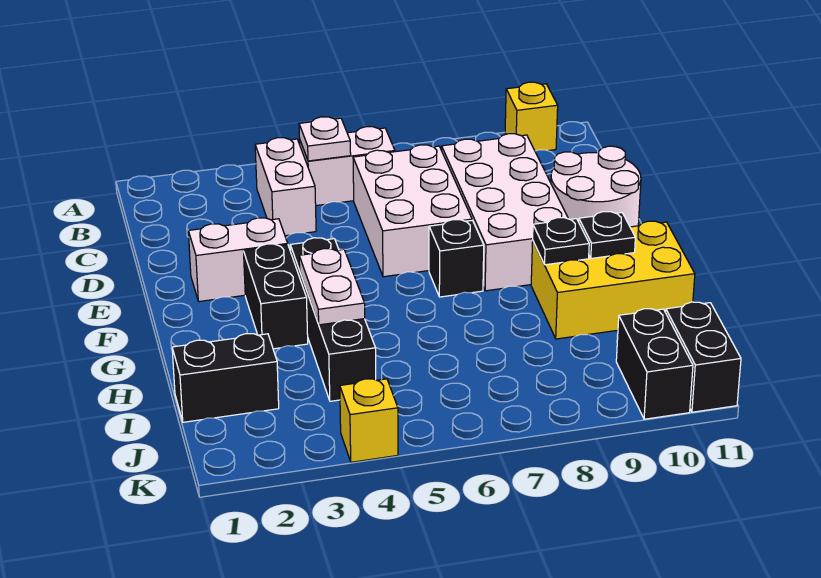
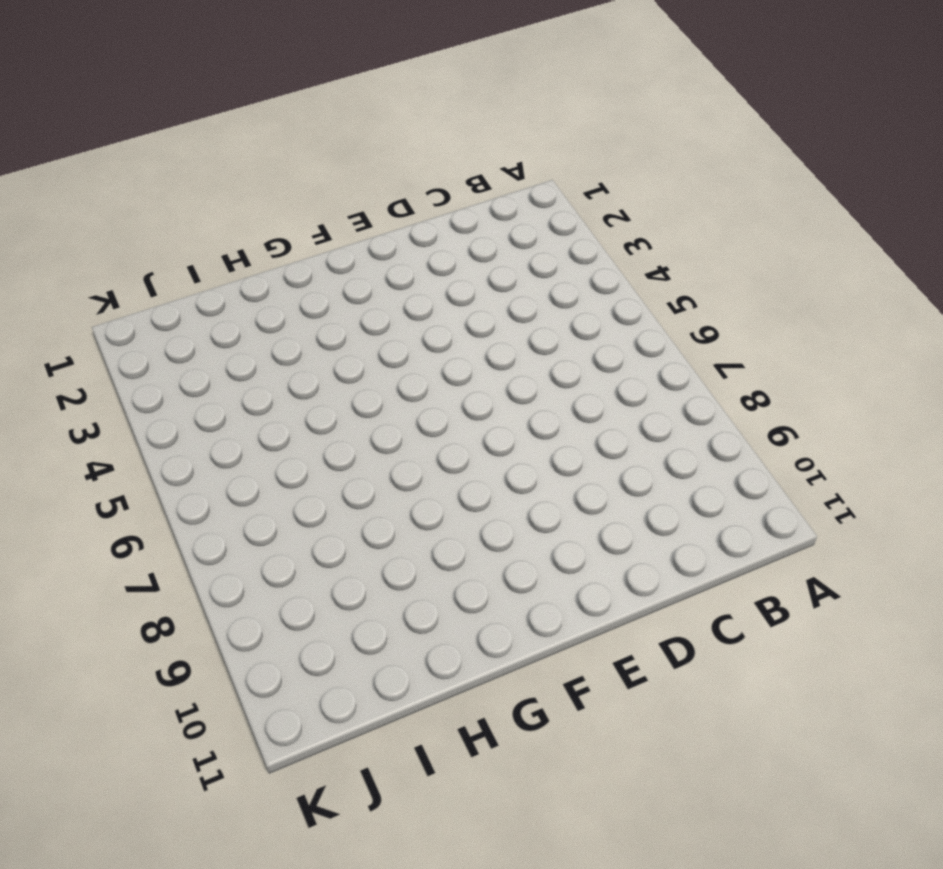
none -> yellow 1x1 brick [505,82,558,151]
none -> white 1x2 brick [255,138,316,236]
none -> white 1x2 brick [300,127,395,206]

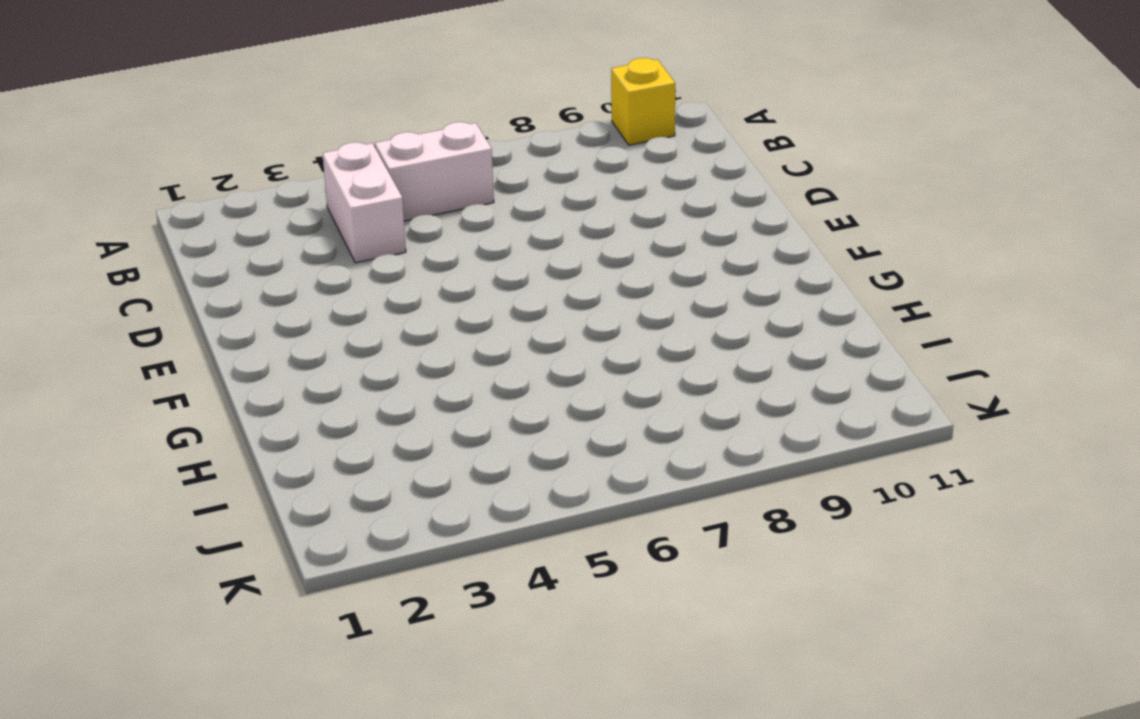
none -> white 2x3 brick [353,145,472,277]
none -> white 2x4 brick [442,134,568,291]
none -> white 2x2 round brick [551,146,641,227]

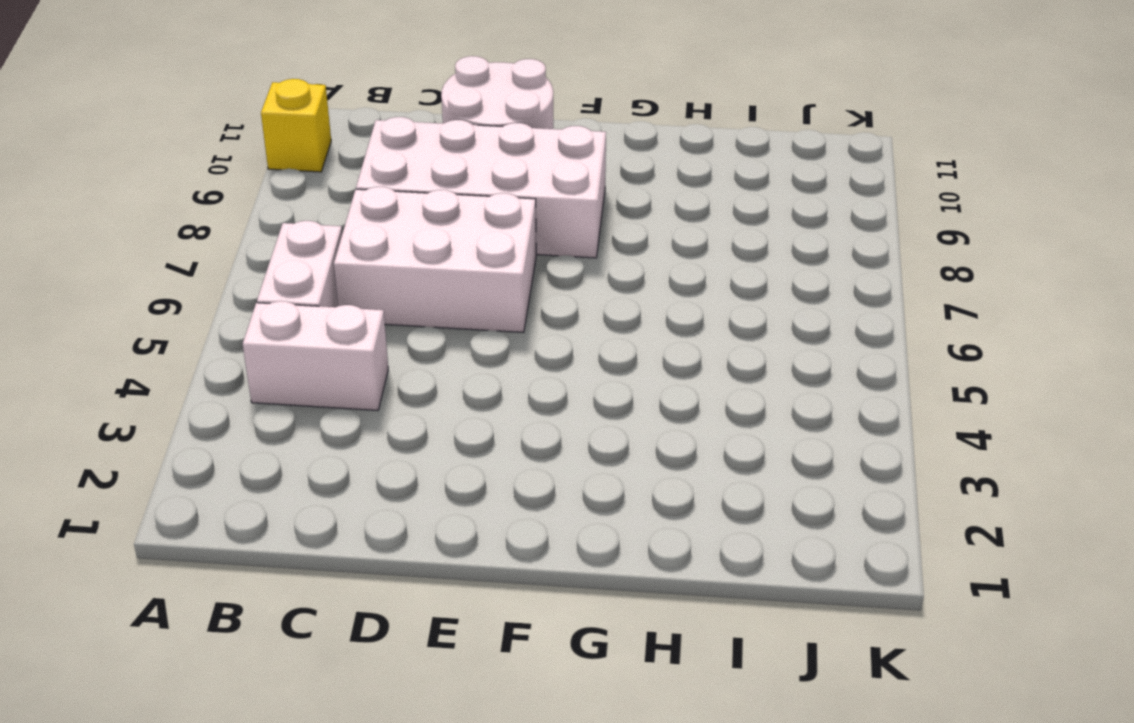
none -> white 1x2 brick [188,218,288,301]
none -> black 1x2 brick [244,244,308,349]
none -> black 1x4 brick [290,238,376,401]

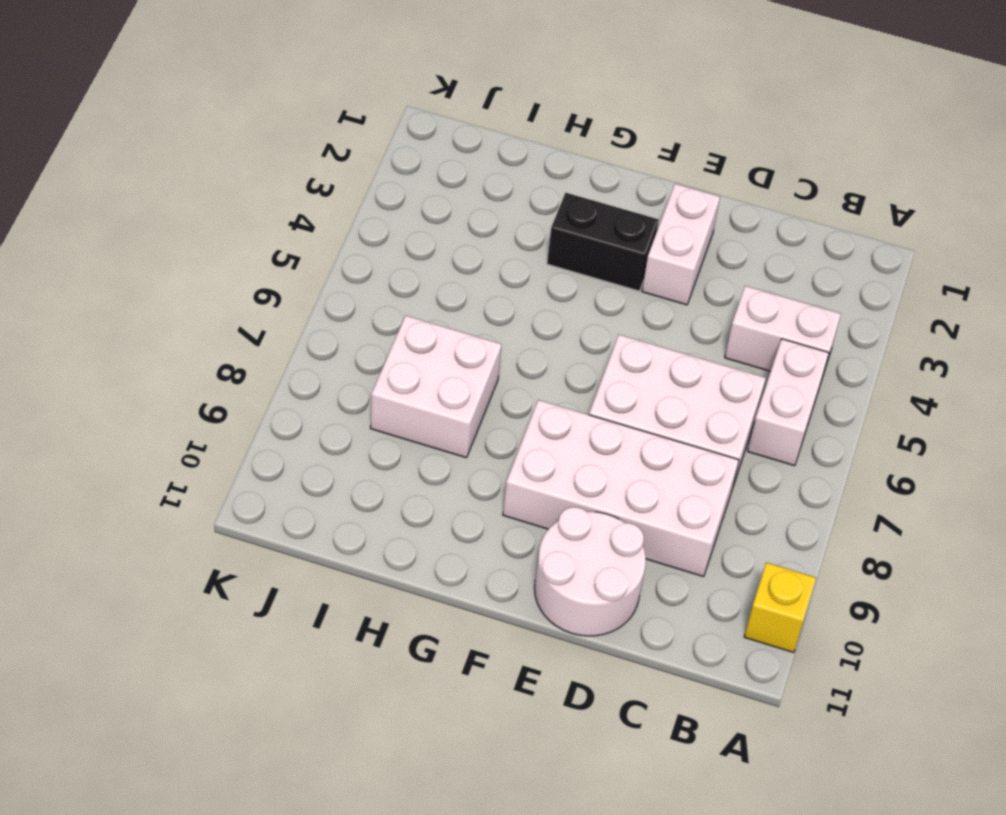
white 2x2 brick [370,316,502,458] -> none
none -> black 1x4 brick [290,238,376,401]
none -> black 1x1 brick [429,220,484,297]
none -> yellow 2x3 brick [531,221,695,339]

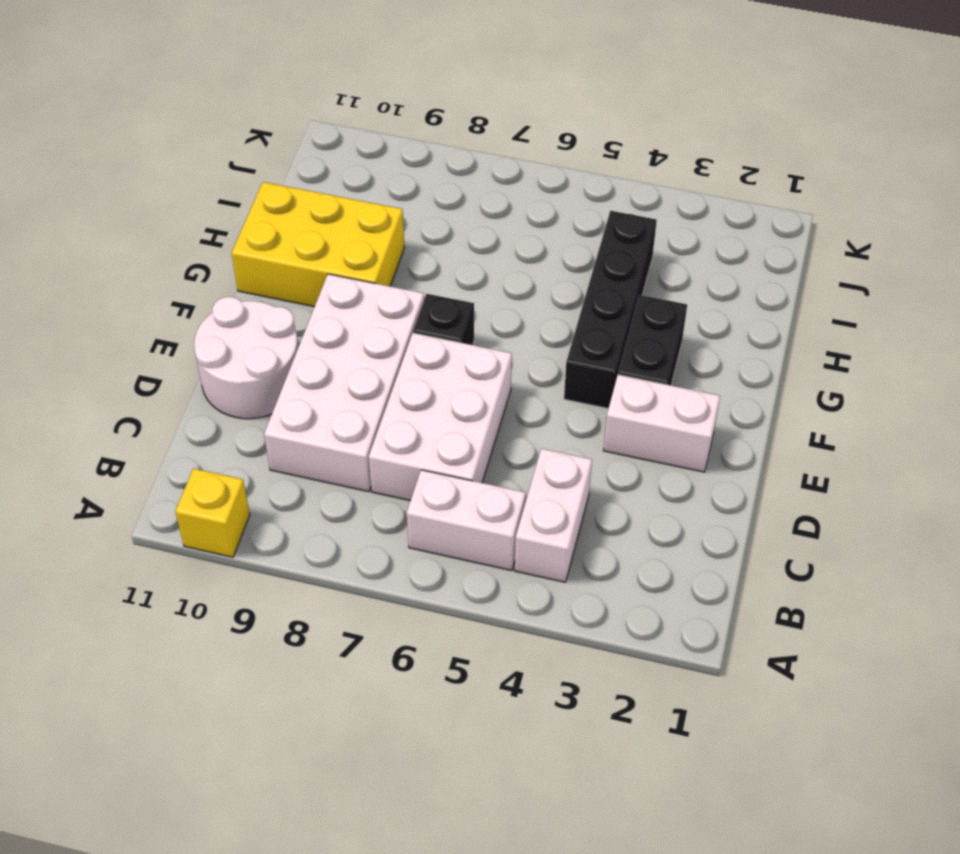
none -> black 1x2 brick [172,334,279,422]
none -> black 1x2 brick [616,309,693,419]
none -> black 1x2 brick [666,302,741,412]

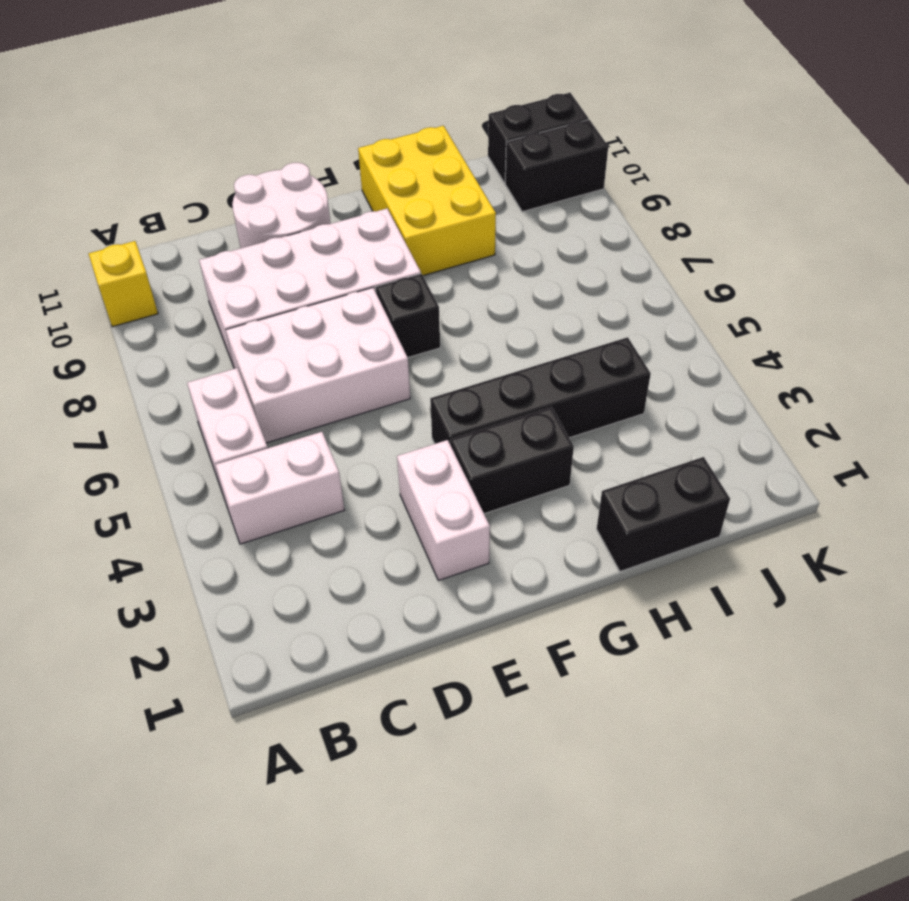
black 1x2 brick [597,457,730,571] -> black 1x2 brick turned to [172,334,279,422]
none -> yellow 1x1 brick [340,379,398,462]
none -> white 1x1 plate [299,117,351,161]
none -> white 1x2 plate [299,249,365,325]

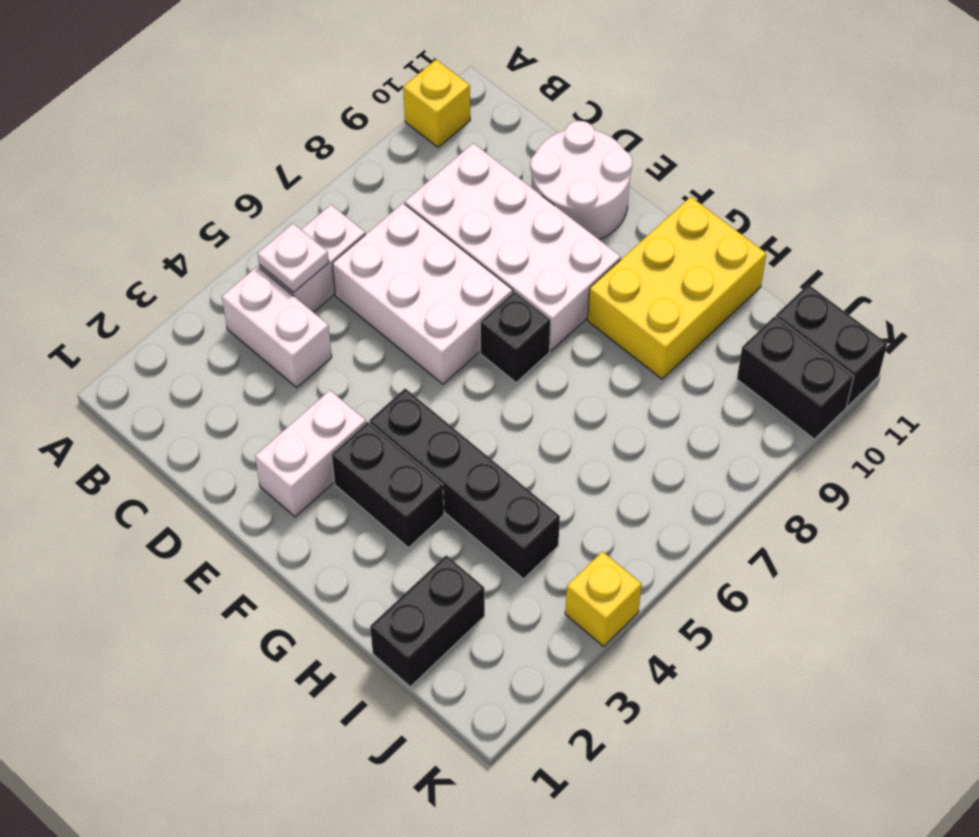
none -> white 1x2 plate [299,249,365,325]
none -> black 1x1 plate [533,218,589,265]
none -> black 1x1 plate [579,212,635,258]

